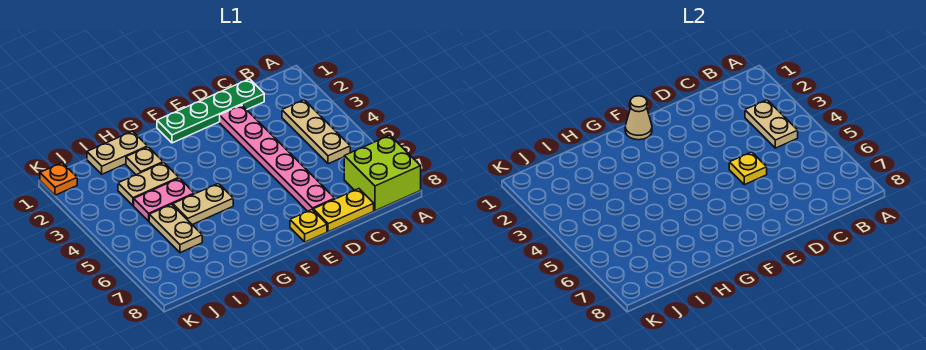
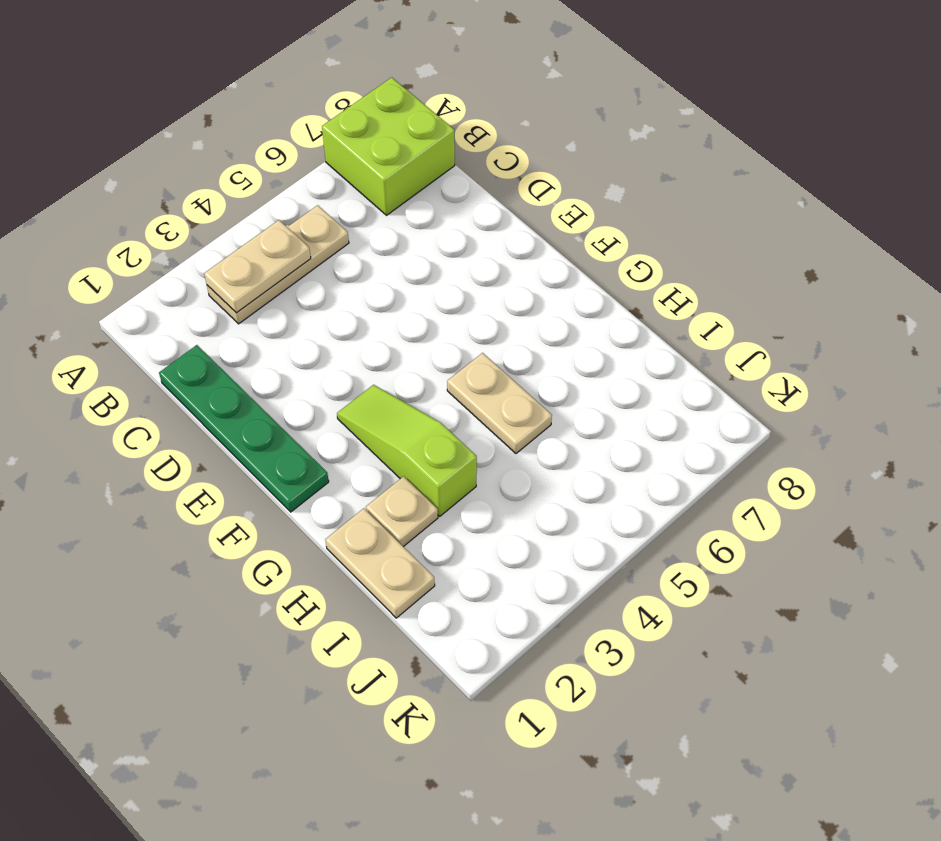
lime 1x3 slope [337,385,477,516] -> tan 1x2 plate [118,163,179,206]
none -> yellow 1x2 plate [313,189,374,232]
none -> pink 1x6 plate [220,105,335,211]
none -> yellow 1x1 plate [290,210,327,242]

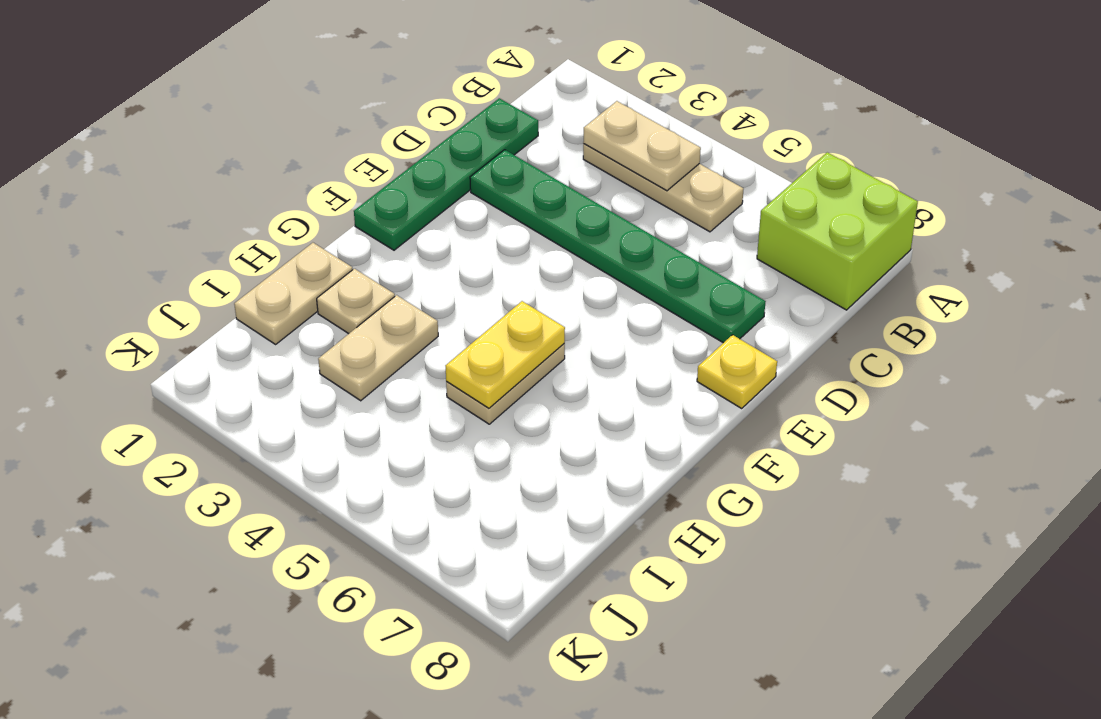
green 1x6 plate [470,150,766,343] -> pink 1x6 plate [220,105,335,211]
yellow 1x2 plate [446,301,565,408] -> yellow 1x2 plate moved to [313,189,374,232]
none -> pink 1x2 plate [134,178,194,221]
none -> tan 1x2 plate [149,204,202,253]
none -> orange 1x1 plate [40,163,77,195]

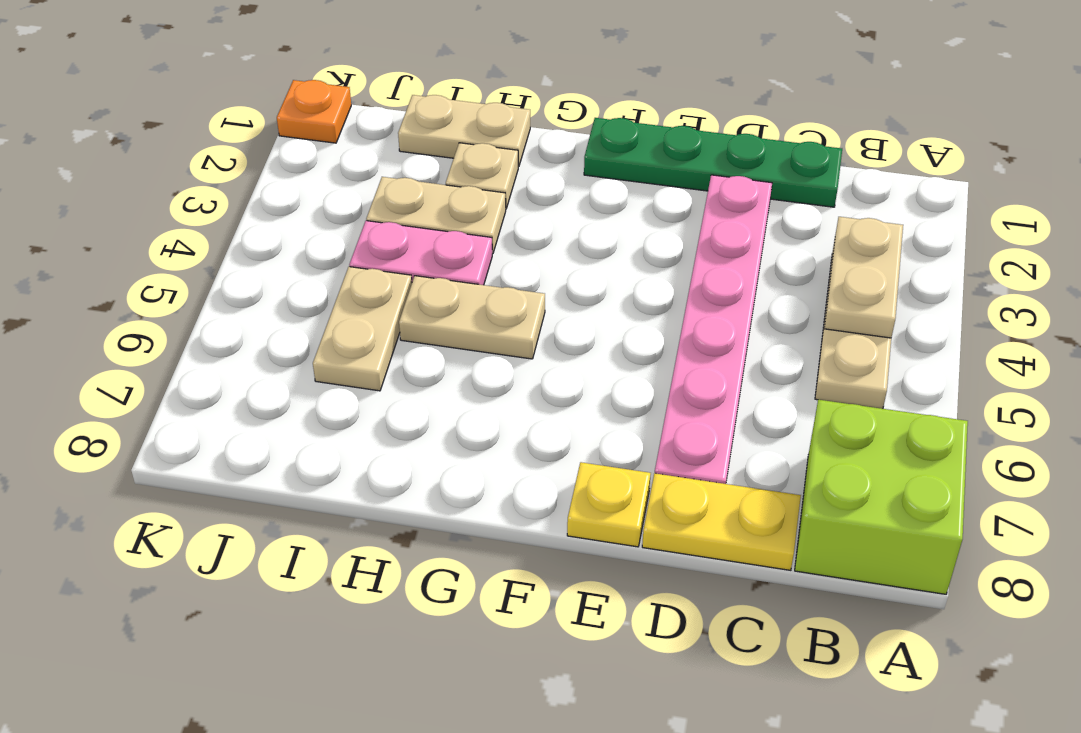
none -> yellow 1x1 plate [729,152,767,185]
none -> tan 1x1 cone [625,96,652,140]

